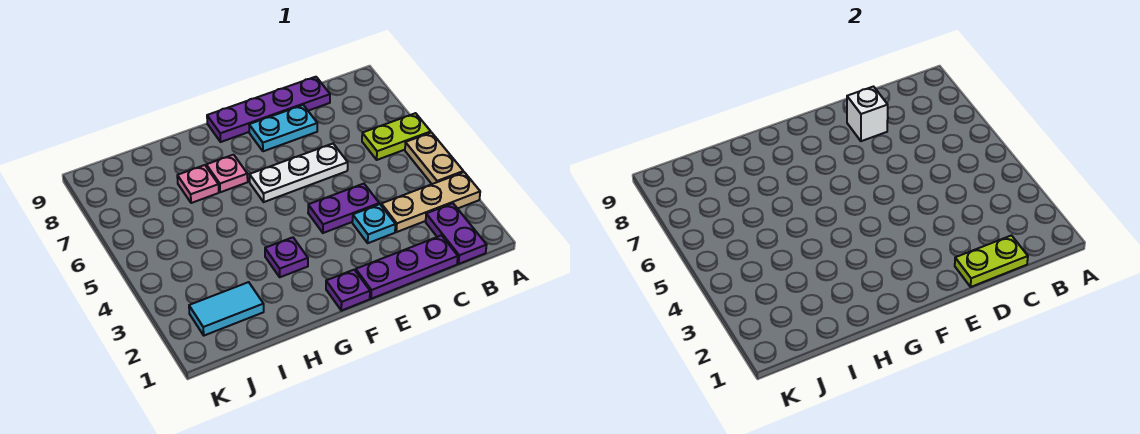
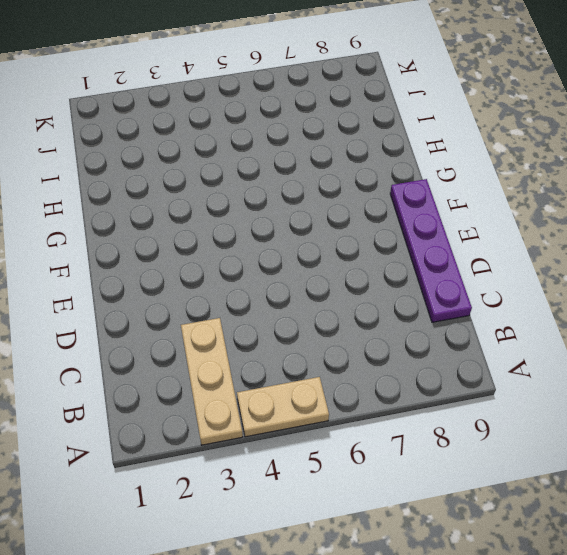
none -> lime 1x2 plate [362,113,431,160]
none -> purple 1x2 plate [426,203,487,264]
none -> purple 1x3 plate [356,235,458,299]

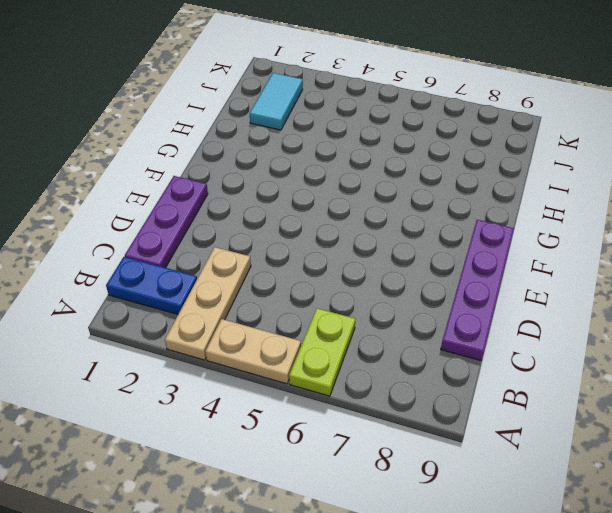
blue 1x2 plate [106,257,197,314] -> purple 1x2 plate [426,203,487,264]
none -> cyan 1x1 plate [352,204,395,243]
none -> purple 1x2 plate [308,184,379,233]
none -> white 1x3 plate [250,144,348,202]

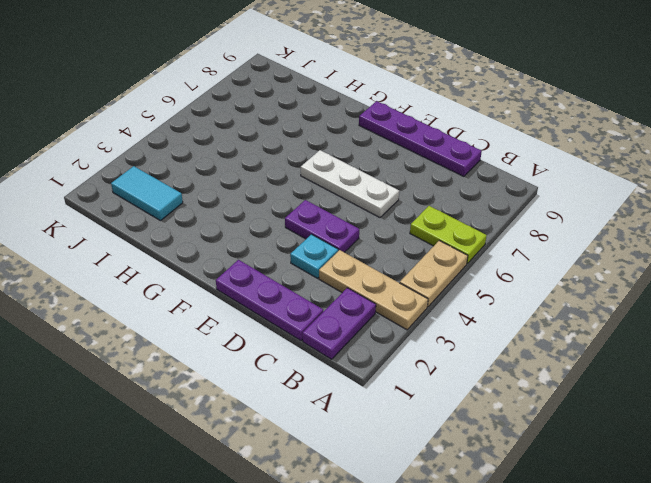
none -> cyan 1x2 plate [249,105,317,151]
none -> purple 1x1 plate [326,270,370,311]
none -> purple 1x1 plate [265,237,308,277]

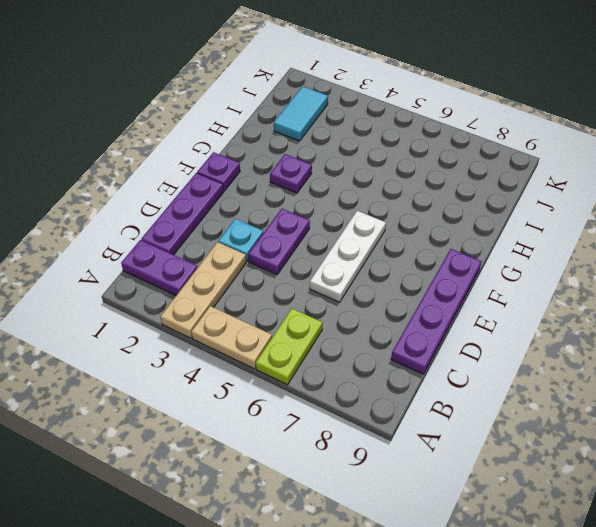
none -> cyan 1x2 plate [249,105,317,151]
none -> pink 1x1 plate [206,155,248,192]
none -> pink 1x1 plate [177,165,219,203]

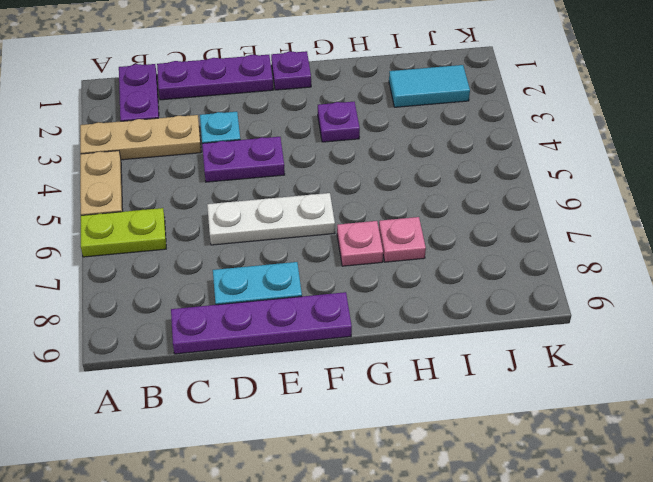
none -> lime 1x2 plate [955,235,1028,287]
none -> white 1x1 brick [847,87,888,141]

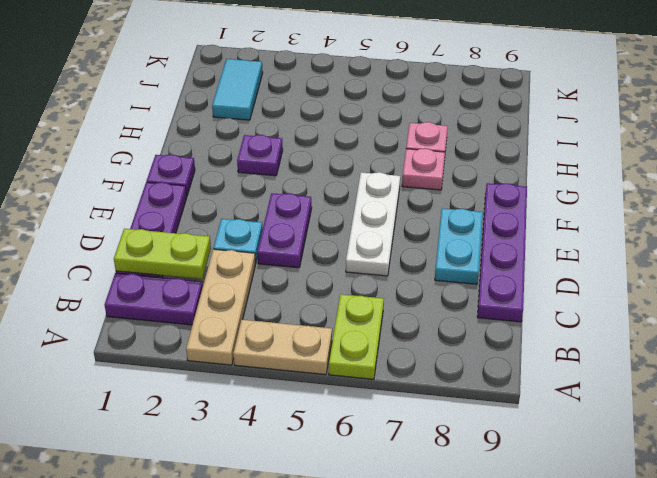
lime 1x2 plate [114,229,211,279] -> lime 1x2 plate turned to [955,235,1028,287]
none -> white 1x1 brick [847,87,888,141]

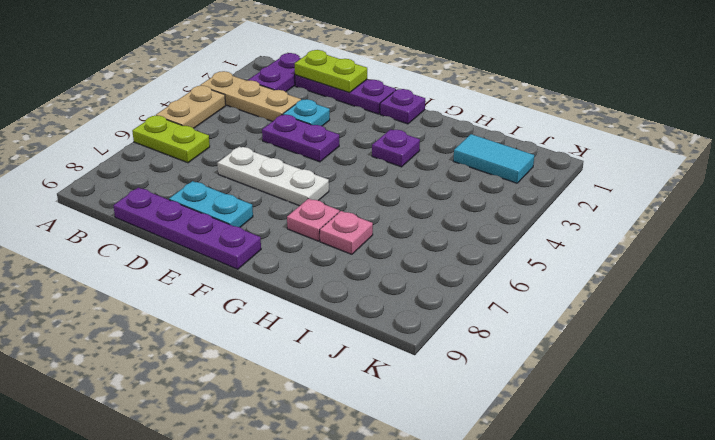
none -> white 1x1 brick [847,87,888,141]

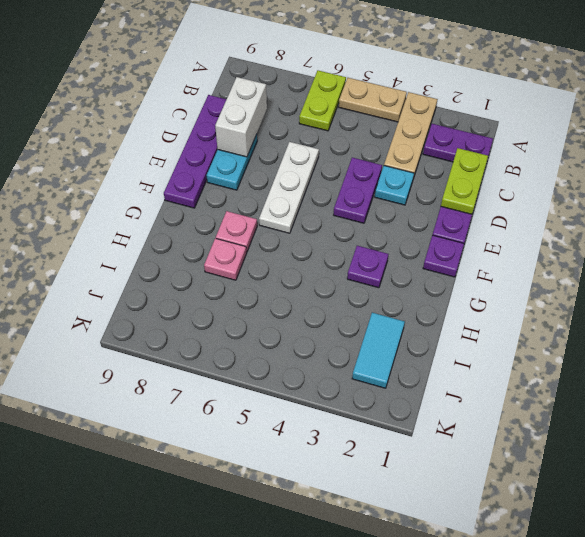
white 1x2 brick [215,77,267,157] -> white 1x1 brick [847,87,888,141]

